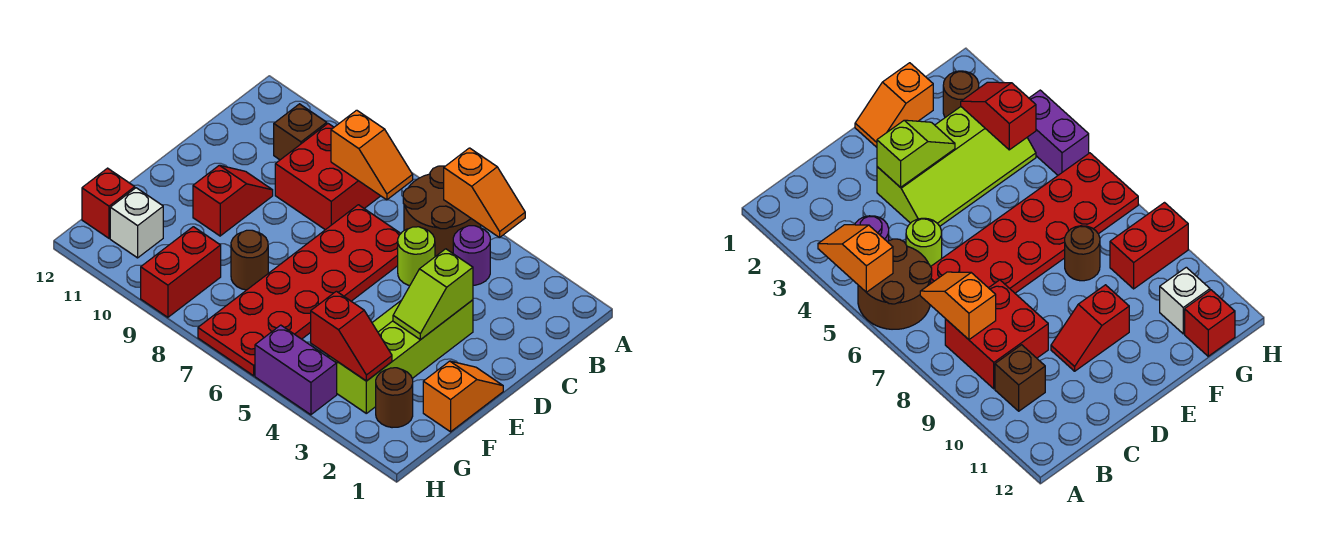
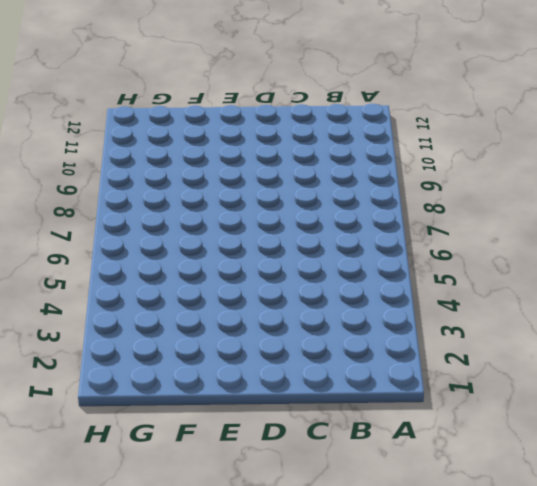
none -> brown 2x2 round brick [403,166,481,257]
none -> purple 1x1 round brick [453,226,490,285]
none -> red 2x2 brick [275,124,380,230]

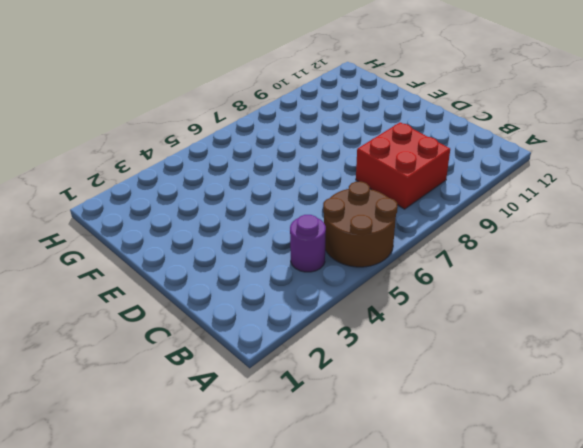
none -> brown 1x1 brick [274,104,327,160]
none -> lime 1x1 round brick [398,227,435,286]
none -> red 2x6 plate [198,205,401,376]

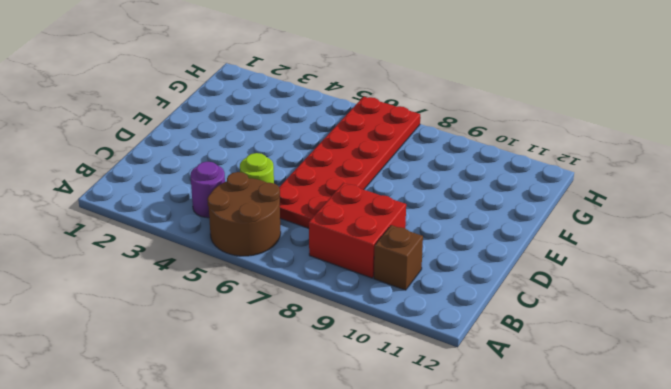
none -> lime 2x4 slope [328,300,473,413]
none -> red 1x2 slope [193,165,273,236]
none -> orange 1x2 slope [423,361,503,432]

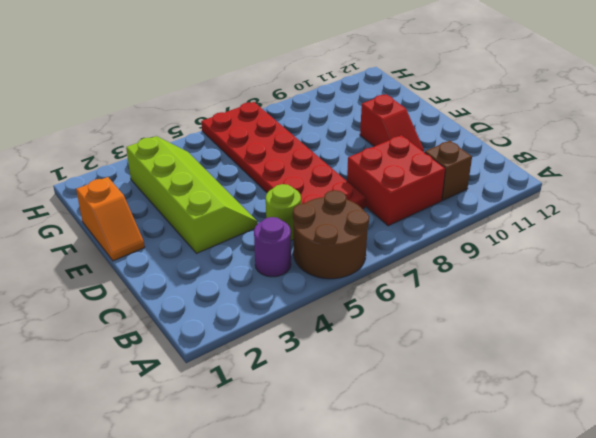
none -> brown 1x1 round brick [231,230,268,290]
none -> brown 1x1 round brick [376,368,413,428]
none -> red 1x2 brick [141,227,221,317]

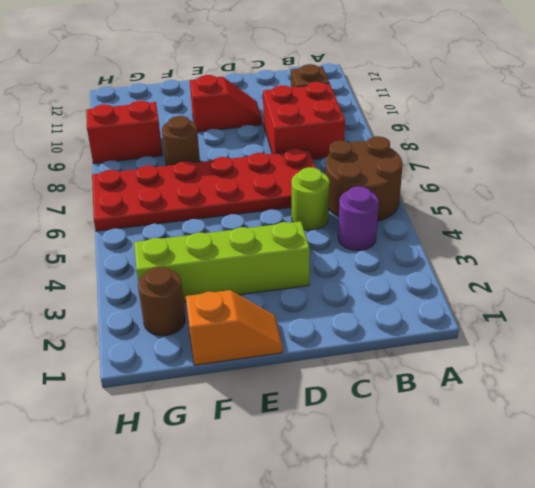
none -> white 1x1 brick [110,188,163,258]
none -> red 1x1 brick [82,168,135,238]
none -> purple 1x2 brick [255,325,337,415]

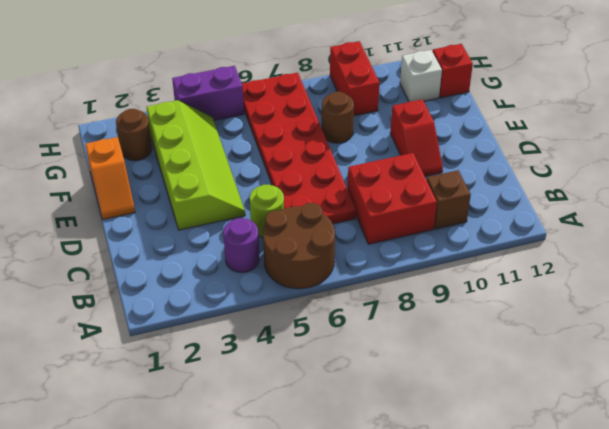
none -> orange 1x2 slope [444,148,525,238]
none -> orange 1x2 slope [331,110,413,200]
none -> lime 1x2 slope [393,249,473,340]

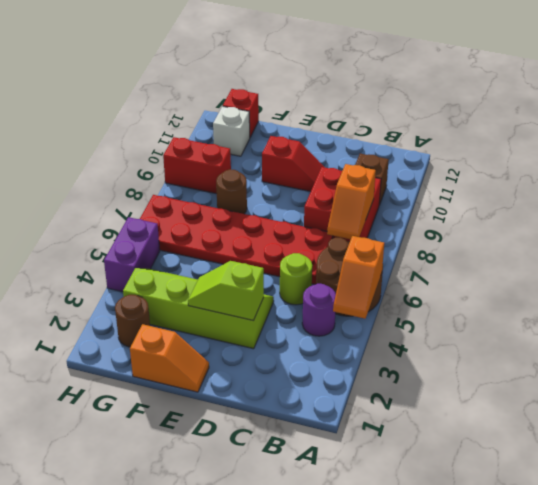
none -> red 1x2 slope [311,291,392,381]

